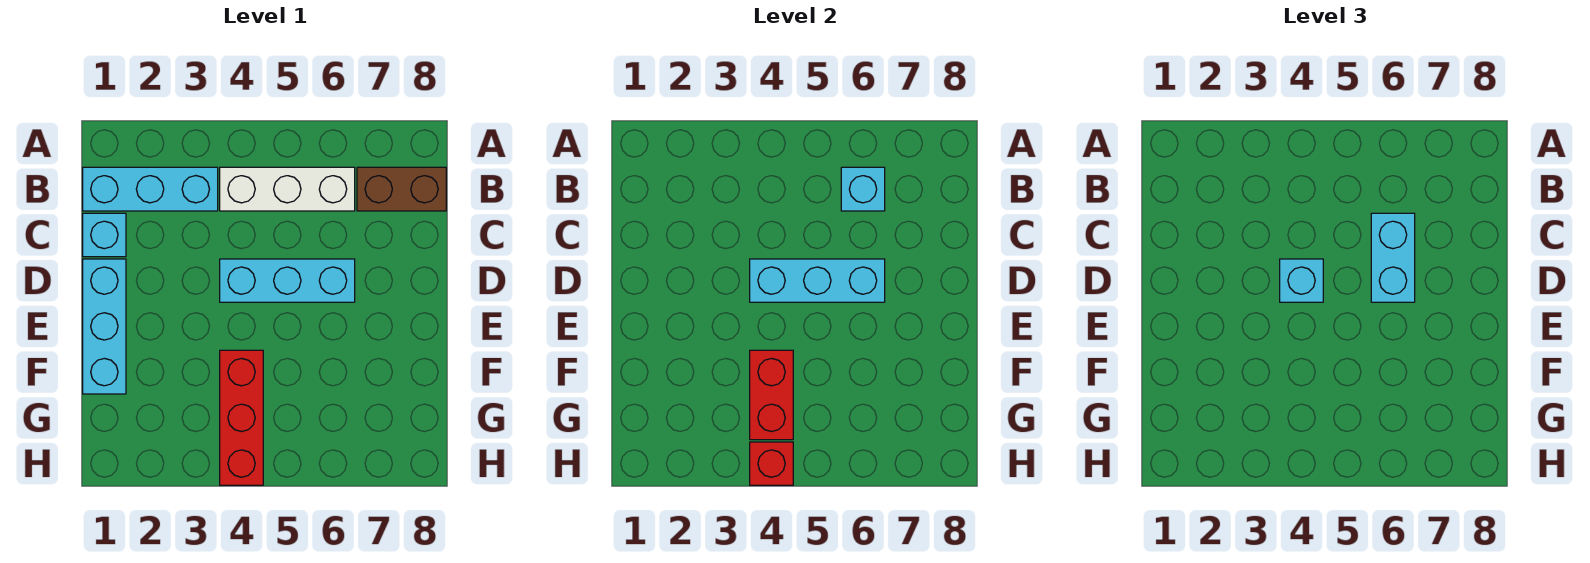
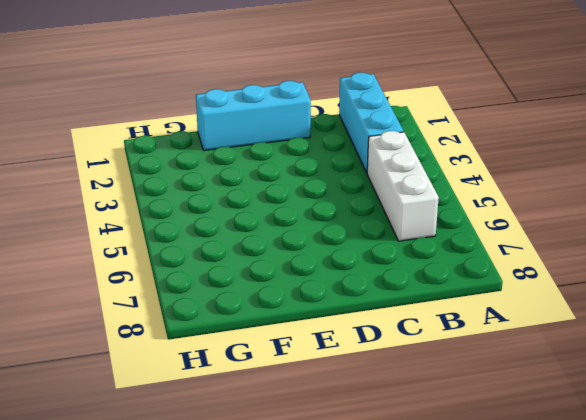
none -> brown 1x2 brick [357,167,446,211]
none -> cyan 1x1 brick [83,213,126,257]
none -> cyan 1x3 brick [220,259,355,302]

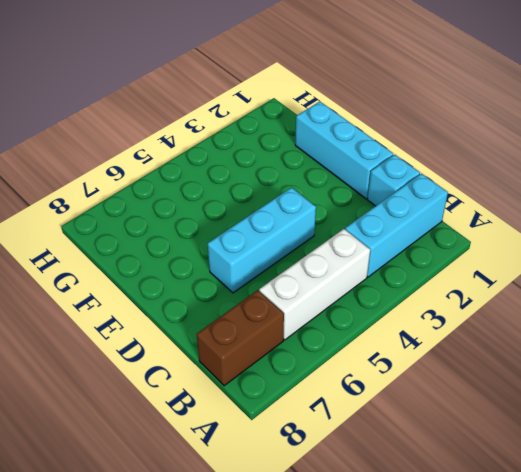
none -> red 1x3 brick [220,350,263,485]
none -> cyan 1x1 brick [841,167,885,211]
none -> cyan 1x3 brick [750,259,885,302]

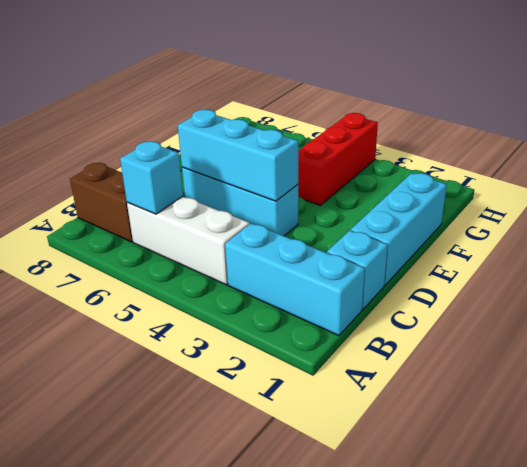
none -> red 1x2 brick [750,350,793,440]
none -> red 1x1 brick [750,442,793,485]
none -> cyan 1x2 brick [1371,213,1415,302]

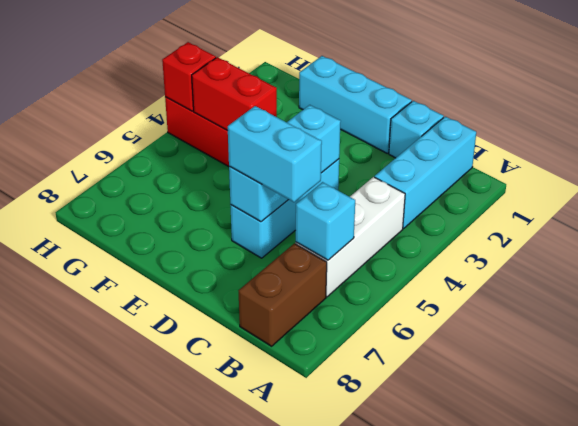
none -> cyan 1x1 brick [1280,259,1323,302]

